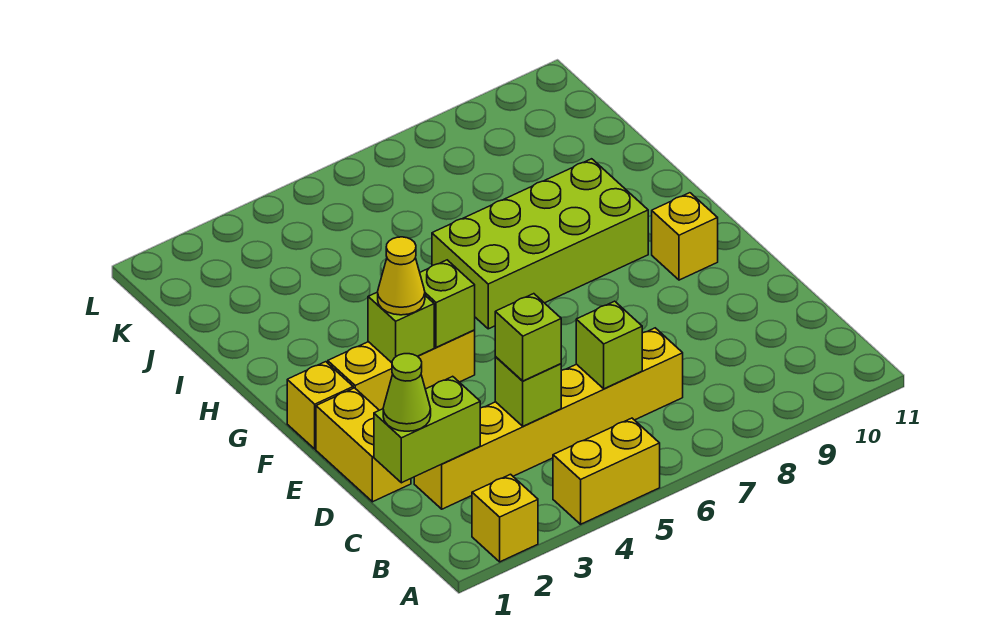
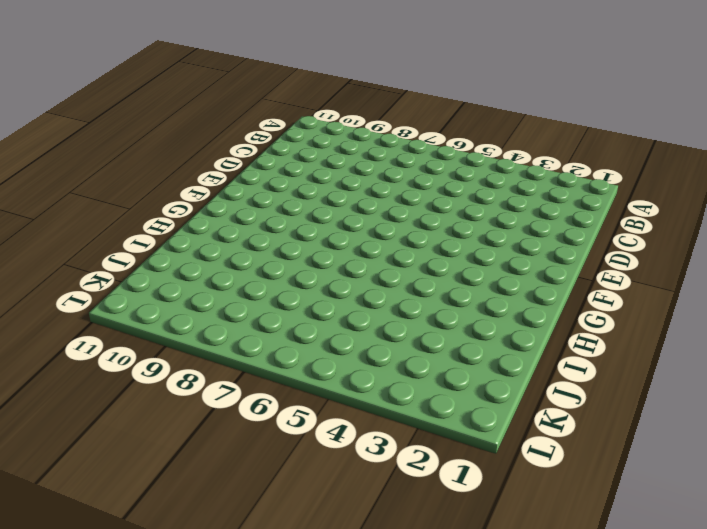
none -> yellow 1x1 brick [472,474,538,562]
none -> yellow 1x2 brick [553,418,660,524]
none -> yellow 1x6 brick [414,328,683,509]

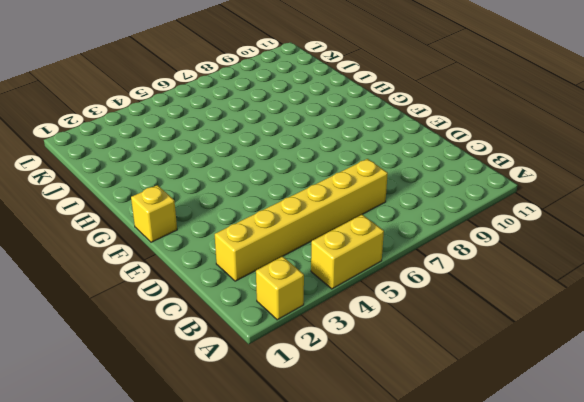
none -> yellow 1x2 brick [316,388,411,502]
none -> yellow 1x3 brick [328,330,475,410]
none -> yellow 1x1 brick [652,193,718,280]

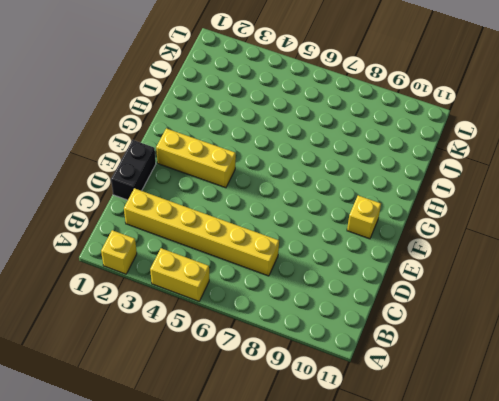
black 1x2 brick [111,140,156,200] -> yellow 1x2 brick [316,388,411,502]
none -> yellow 1x1 brick [287,362,353,449]
none -> lime 2x4 brick [432,159,648,329]
none -> lime 1x2 brick [374,376,480,483]

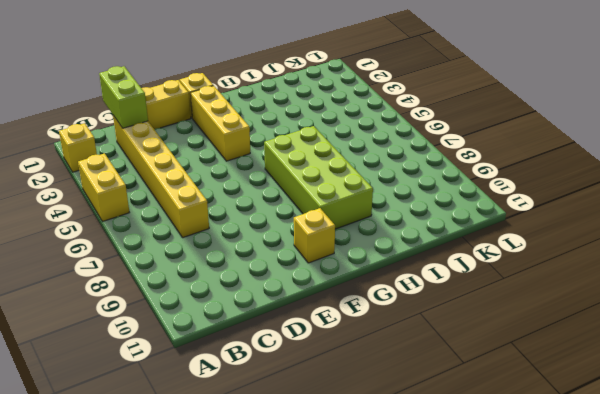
none -> lime 1x1 brick [495,357,561,426]
none -> lime 1x1 brick [576,301,642,389]
none -> lime 1x1 brick [368,292,434,363]

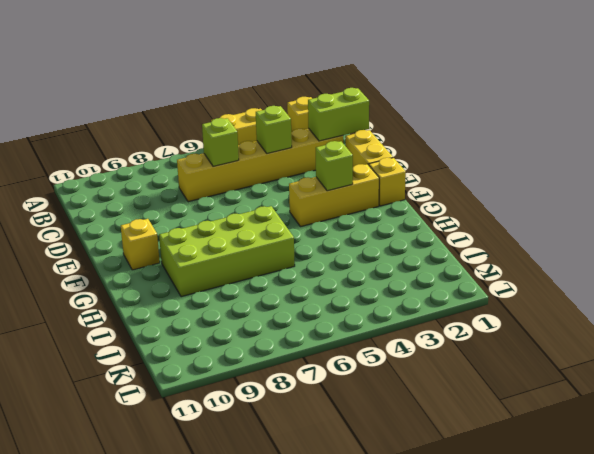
none -> lime 1x1 brick [420,260,475,347]
none -> lime 1x1 cone [383,354,431,431]
none -> lime 1x1 brick [495,294,561,381]

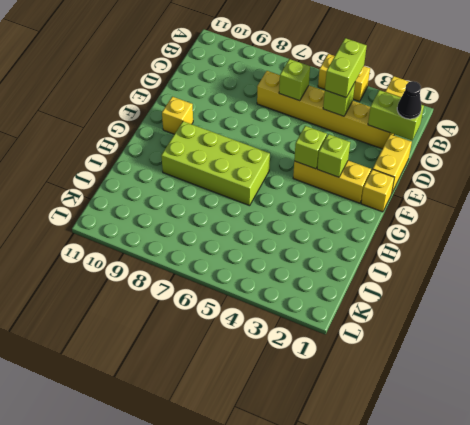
lime 1x2 brick [325,38,367,97] -> lime 1x1 brick [495,294,561,381]
black 1x1 cone [397,81,422,119] -> lime 1x1 cone [383,354,431,431]
none -> yellow 1x1 cone [378,237,425,315]

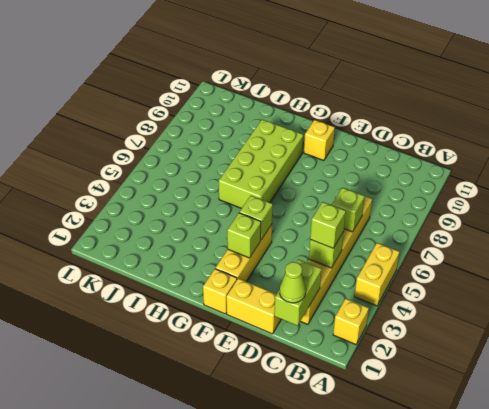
none -> yellow 1x1 cone [378,237,425,315]

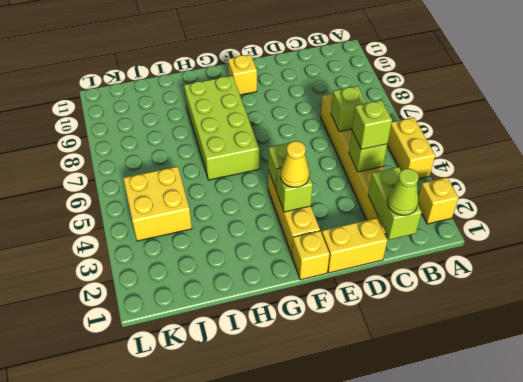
yellow 2x2 brick [123,166,192,241] -> none

